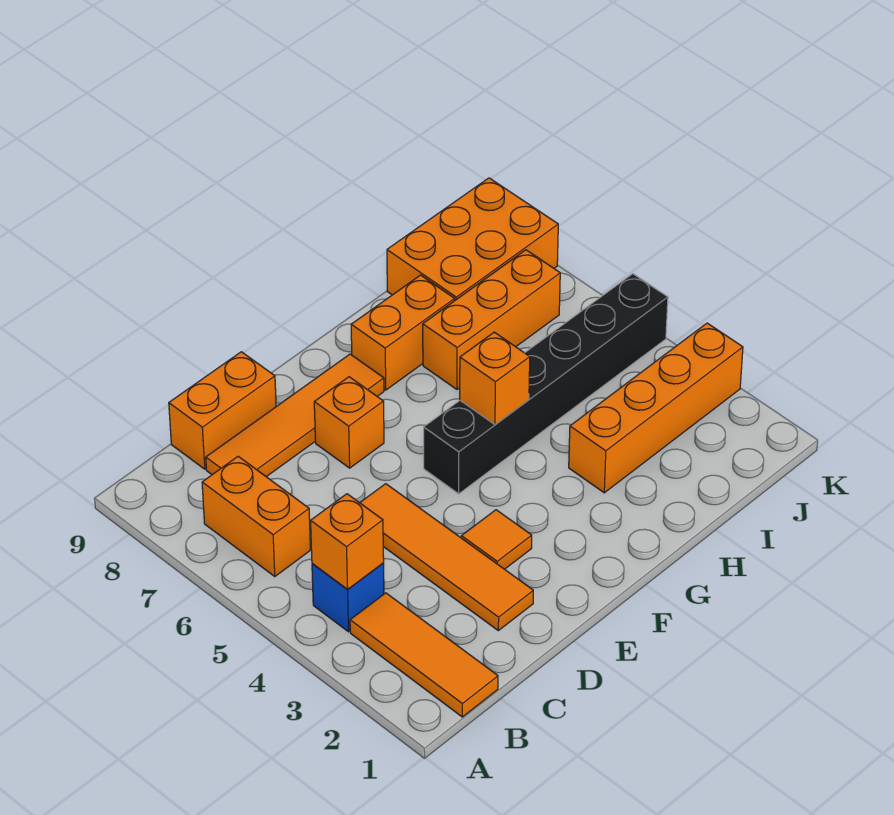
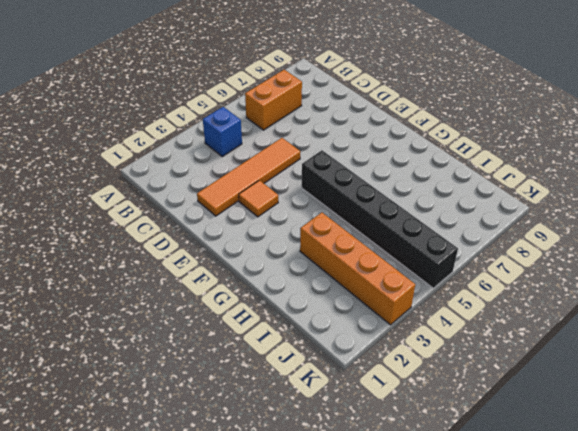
none -> orange 1x3 tile [350,593,498,717]
none -> orange 1x4 tile [206,354,384,477]
none -> orange 1x2 brick [169,352,276,469]

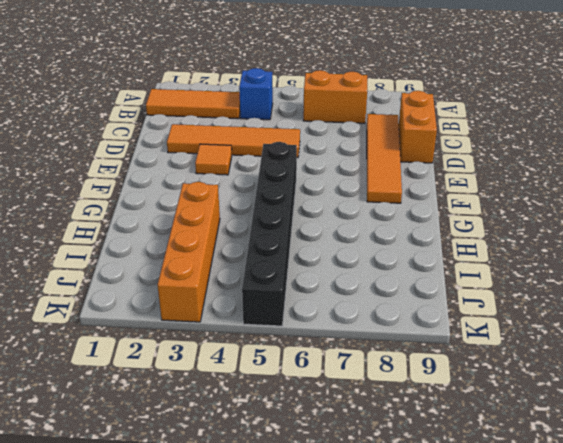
none -> orange 1x1 brick [314,377,384,468]
none -> orange 1x2 brick [351,275,455,390]
none -> orange 1x3 brick [423,250,560,389]

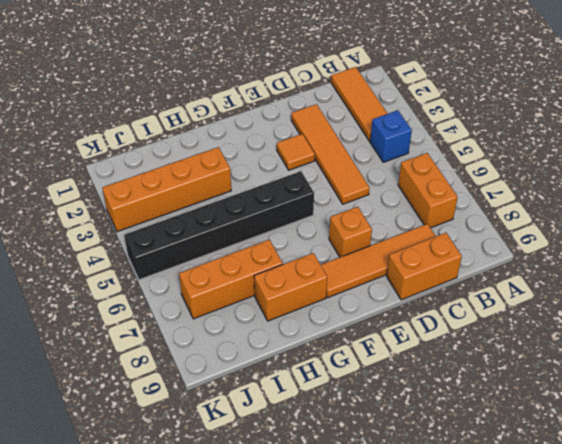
none -> orange 2x3 brick [387,178,558,300]
none -> orange 1x1 brick [311,494,384,589]
none -> orange 1x1 brick [460,332,530,424]

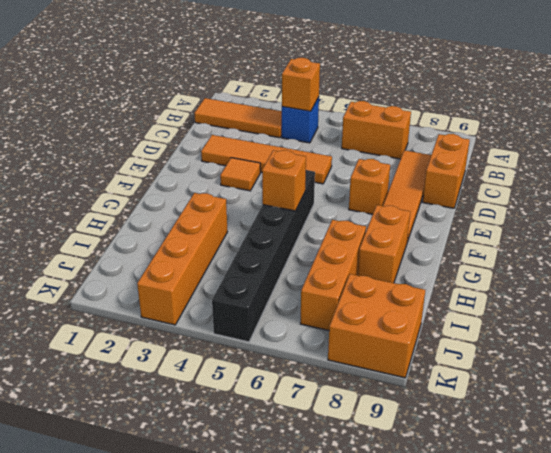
orange 2x2 brick [328,274,425,378] -> orange 2x3 brick [387,178,558,300]

